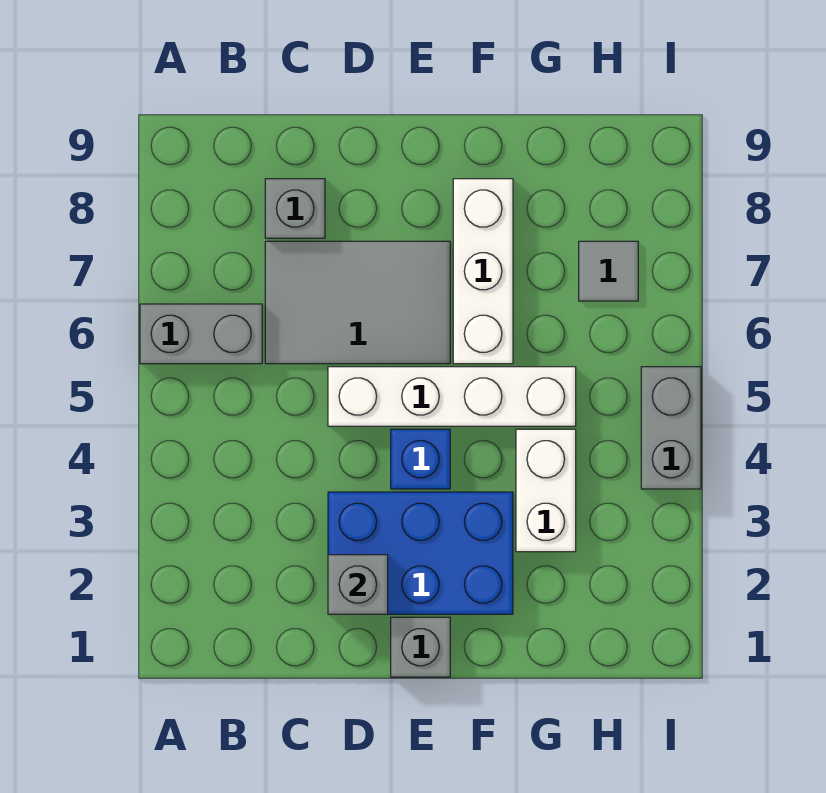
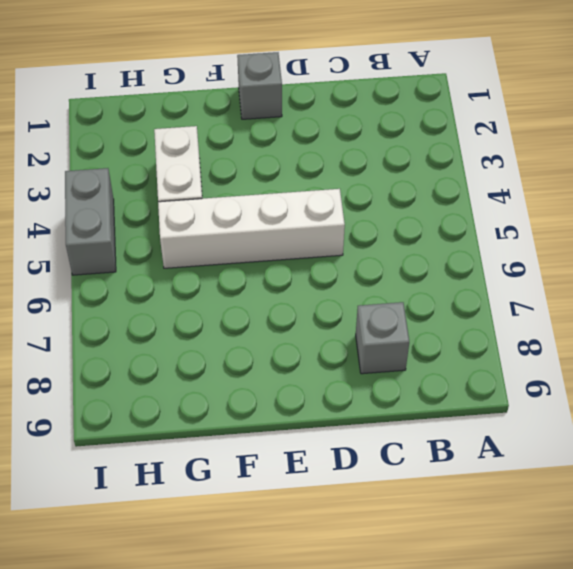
none -> grey 1x2 brick [140,304,262,364]
none -> grey 2x3 tile [265,241,450,364]
none -> blue 2x3 brick [328,492,513,614]

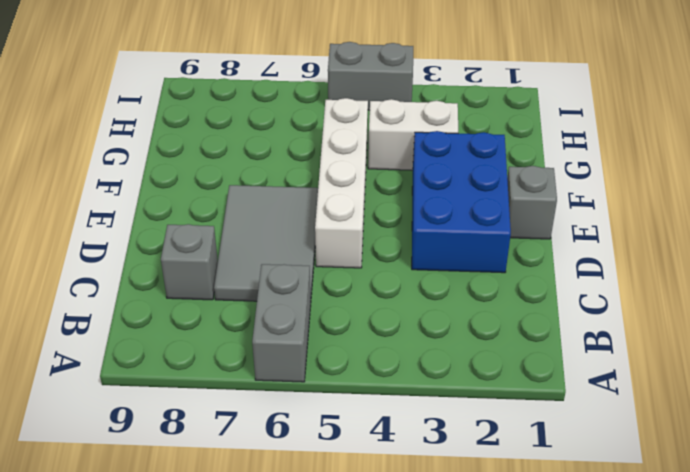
none -> blue 1x1 brick [391,429,450,489]
none -> white 1x3 brick [453,179,513,364]
none -> grey 1x1 tile [579,241,638,301]

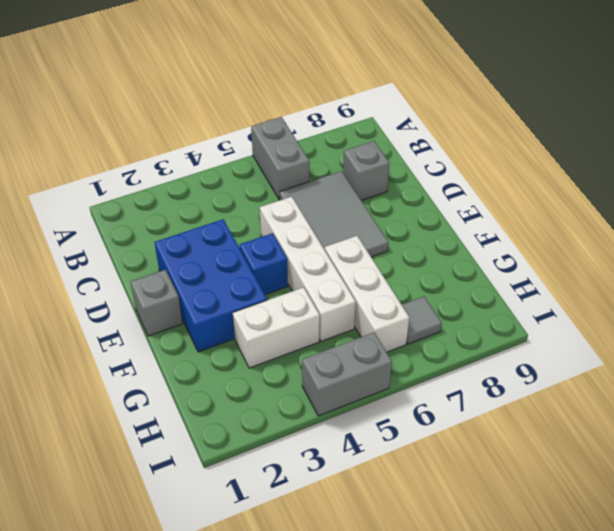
white 1x3 brick [325,236,409,352] -> white 1x3 brick turned to [453,179,513,364]
none -> grey 1x1 brick [328,555,388,614]

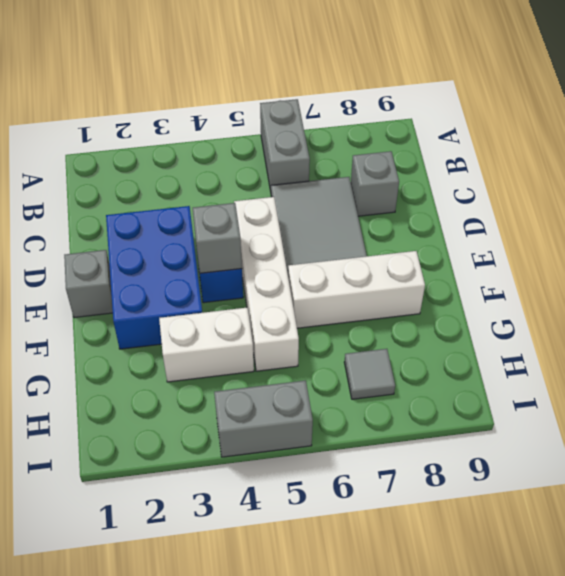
grey 1x1 brick [193,203,242,273] -> grey 1x1 brick moved to [328,555,388,614]

